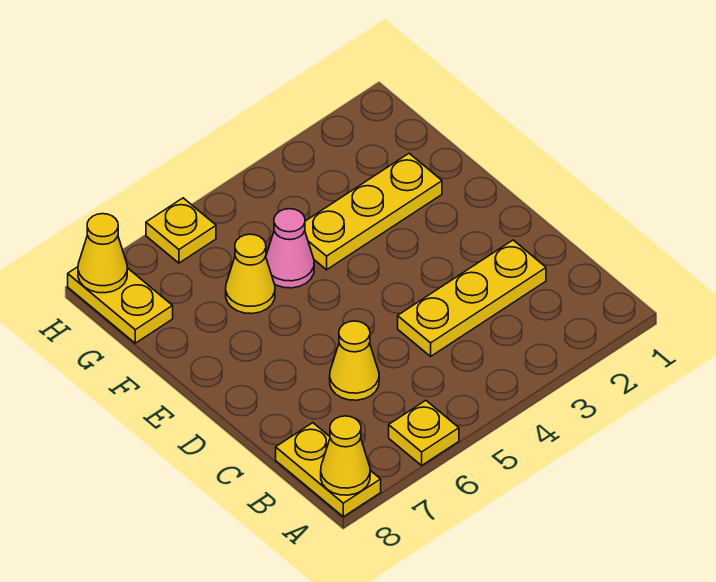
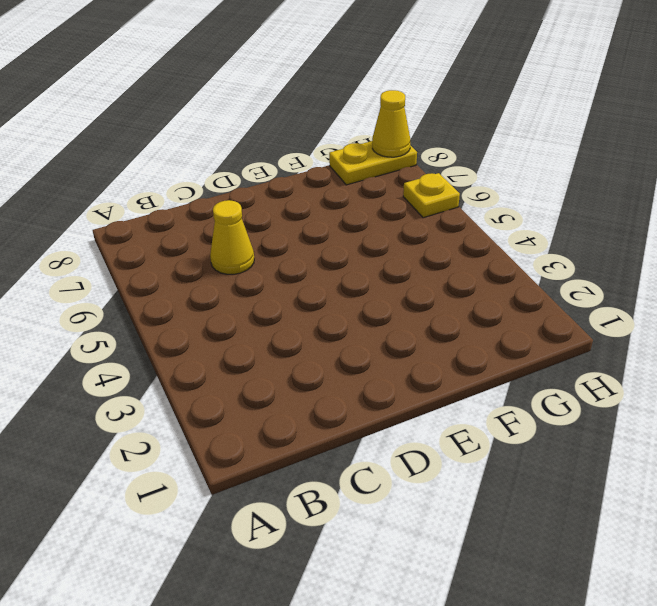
none -> yellow 1x1 plate [389,400,459,465]
none -> yellow 1x2 plate [276,423,381,517]

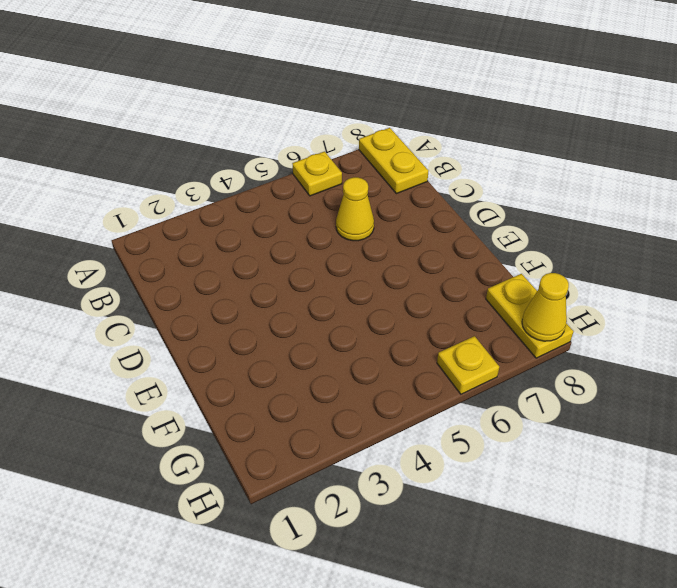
none -> yellow 1x3 plate [398,240,546,356]
none -> yellow 1x3 plate [305,153,442,270]

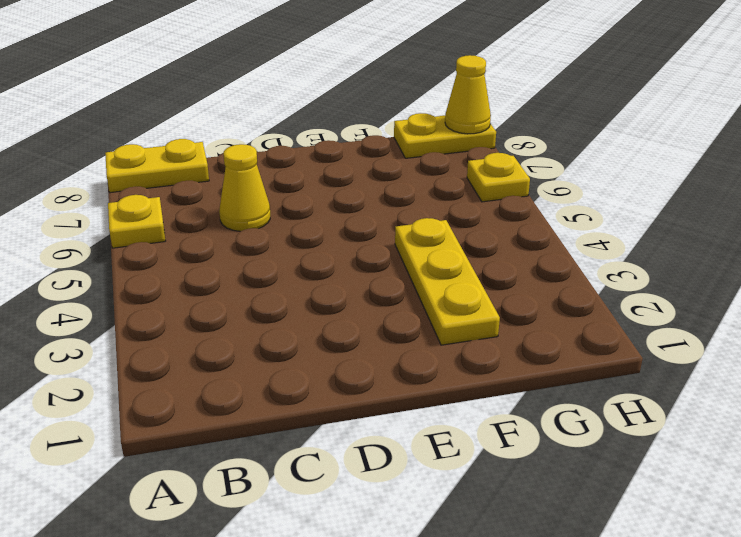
none -> yellow 1x3 plate [398,240,546,356]
none -> pink 1x1 cone [266,209,314,288]

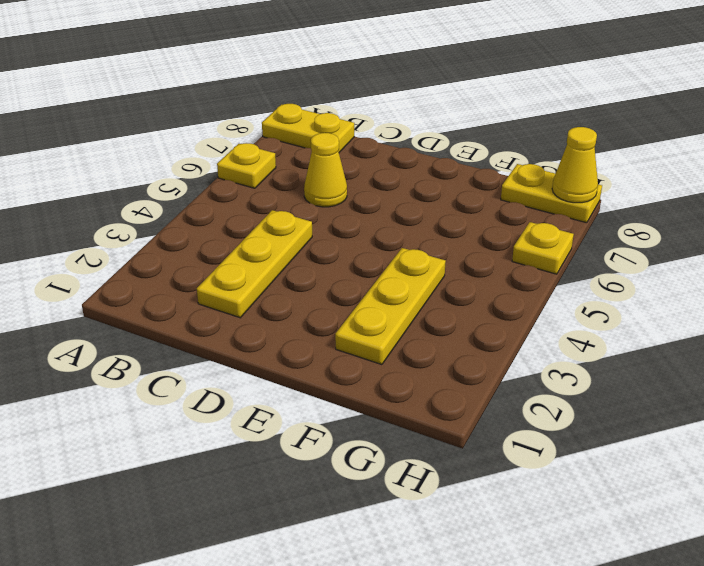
none -> pink 1x1 cone [266,209,314,288]
none -> yellow 1x1 cone [226,234,275,314]

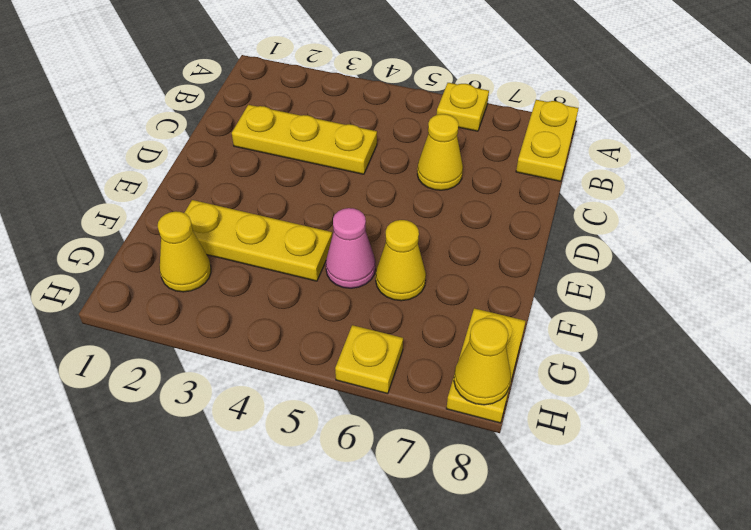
yellow 1x1 cone [158,211,211,292] -> yellow 1x1 cone moved to [321,416,371,495]

